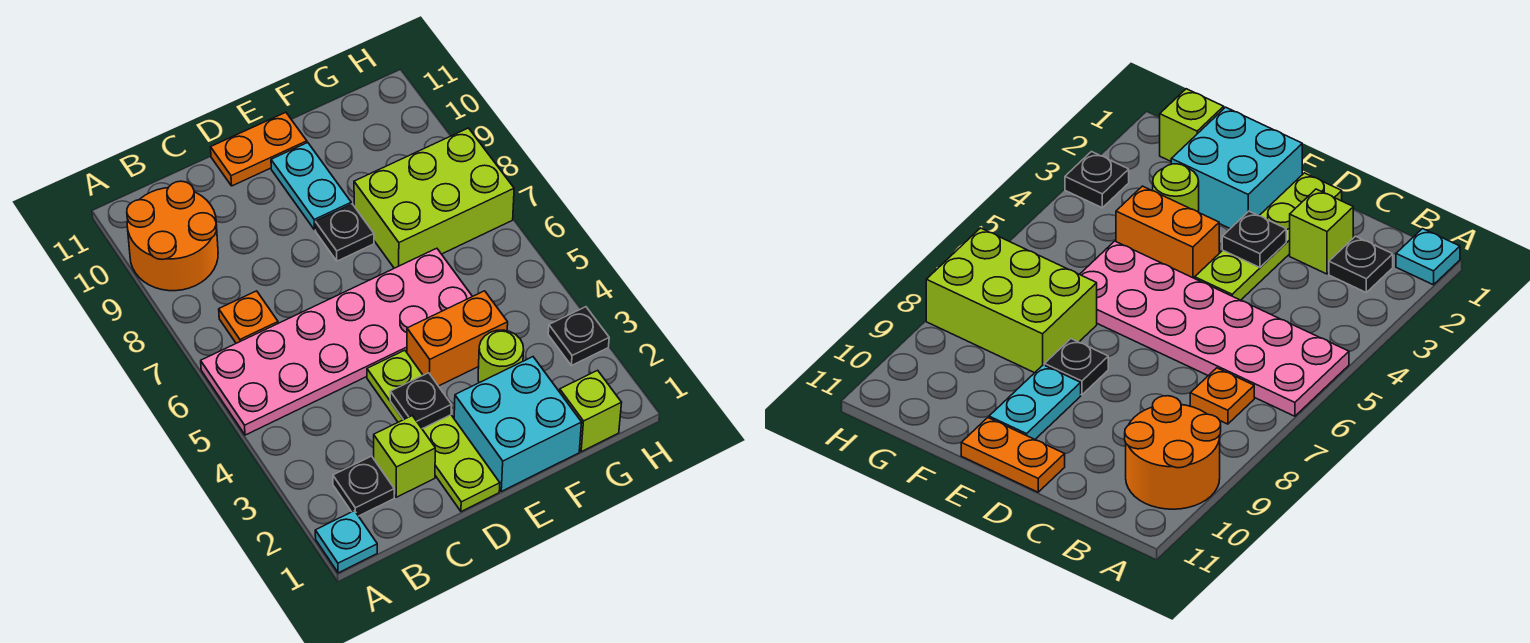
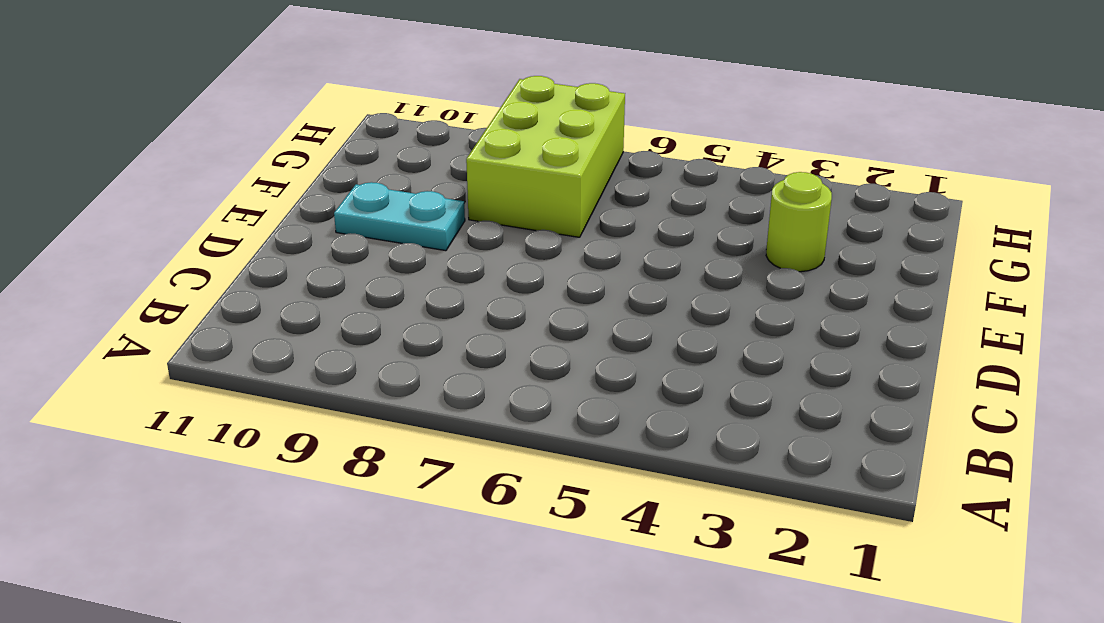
none -> cyan 1x1 plate [315,511,377,573]
none -> pink 2x6 plate [201,248,472,435]
none -> orange 2x2 round brick [127,181,218,291]

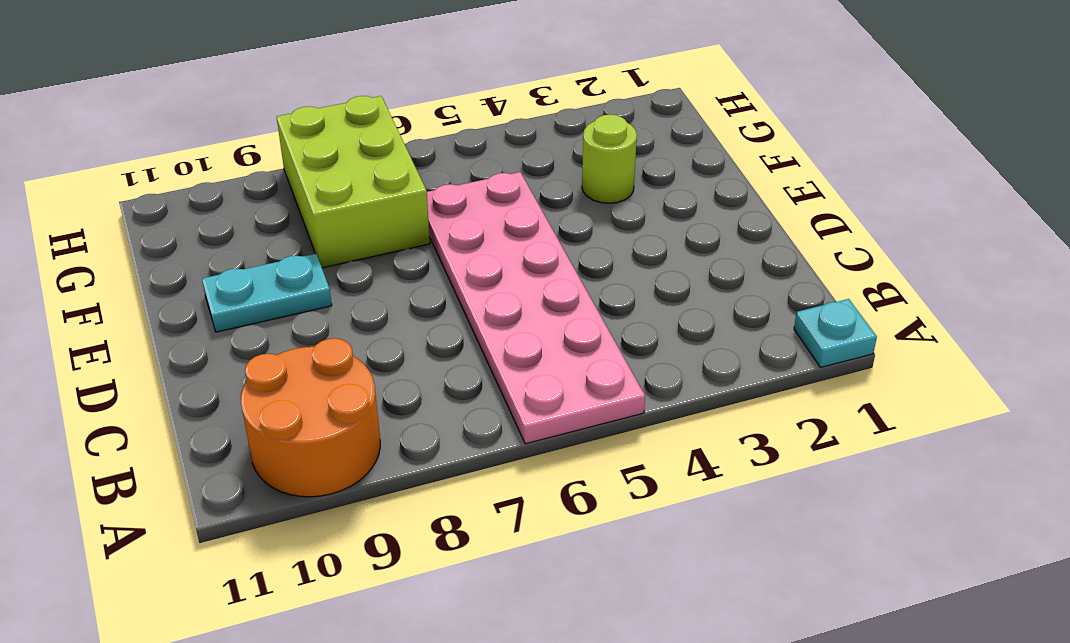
none -> black 1x1 plate [333,456,394,516]
none -> orange 1x1 plate [219,291,278,343]
none -> lime 1x1 brick [374,416,435,497]

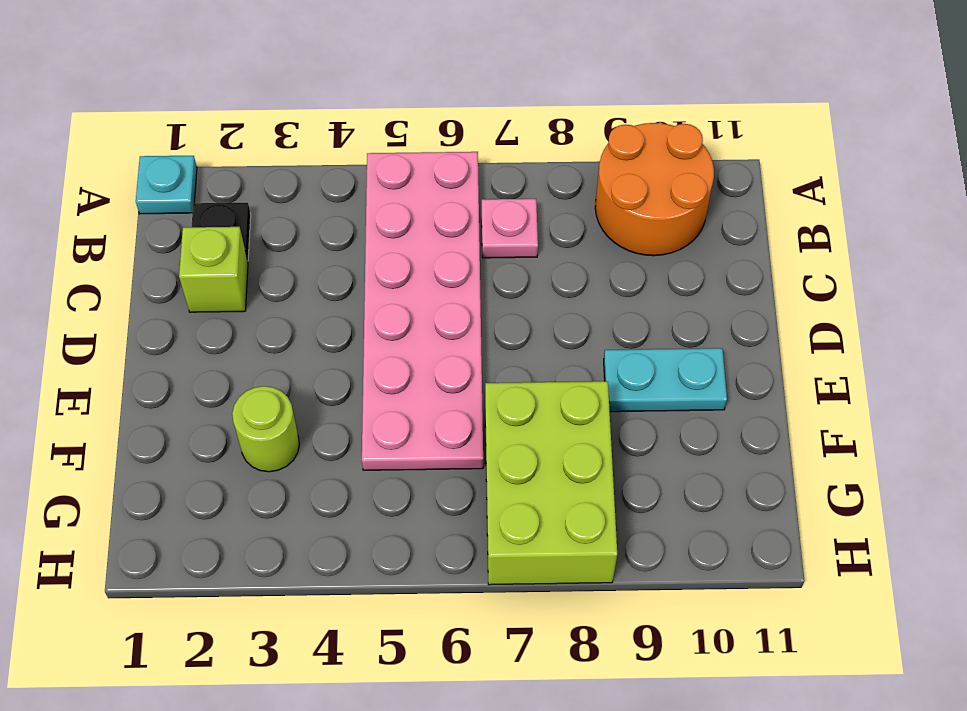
pink 1x1 plate [482,199,538,258] -> orange 1x1 plate [219,291,278,343]
none -> lime 1x4 plate [367,350,500,512]
none -> orange 1x2 plate [211,112,307,186]
none -> cyan 2x2 brick [454,357,582,491]

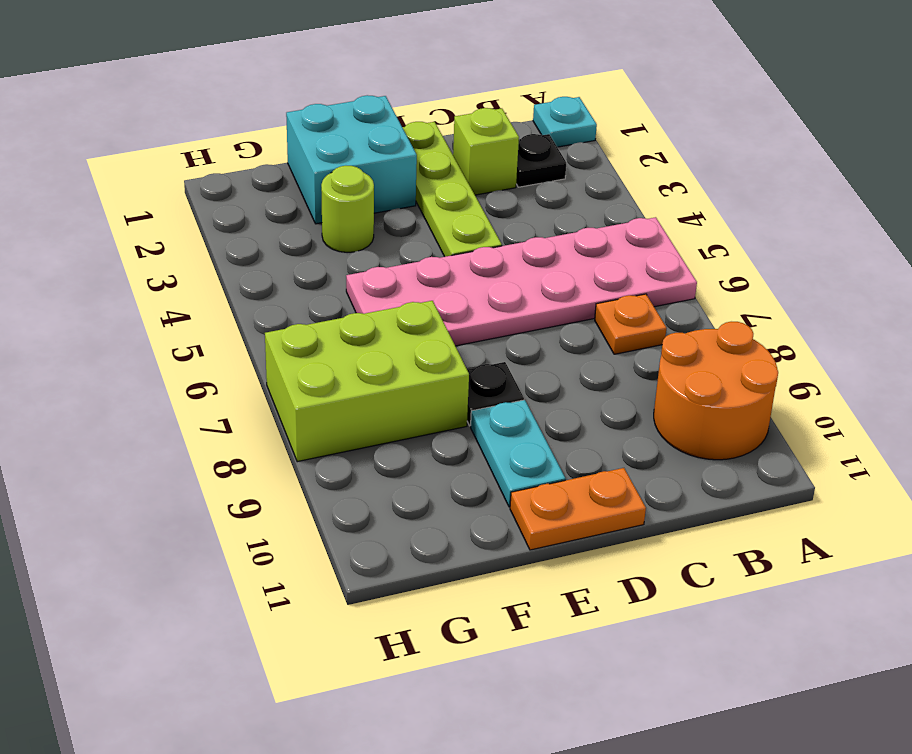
none -> orange 1x2 brick [407,291,508,386]
none -> lime 1x1 brick [560,370,622,452]
none -> black 1x1 plate [548,307,609,366]

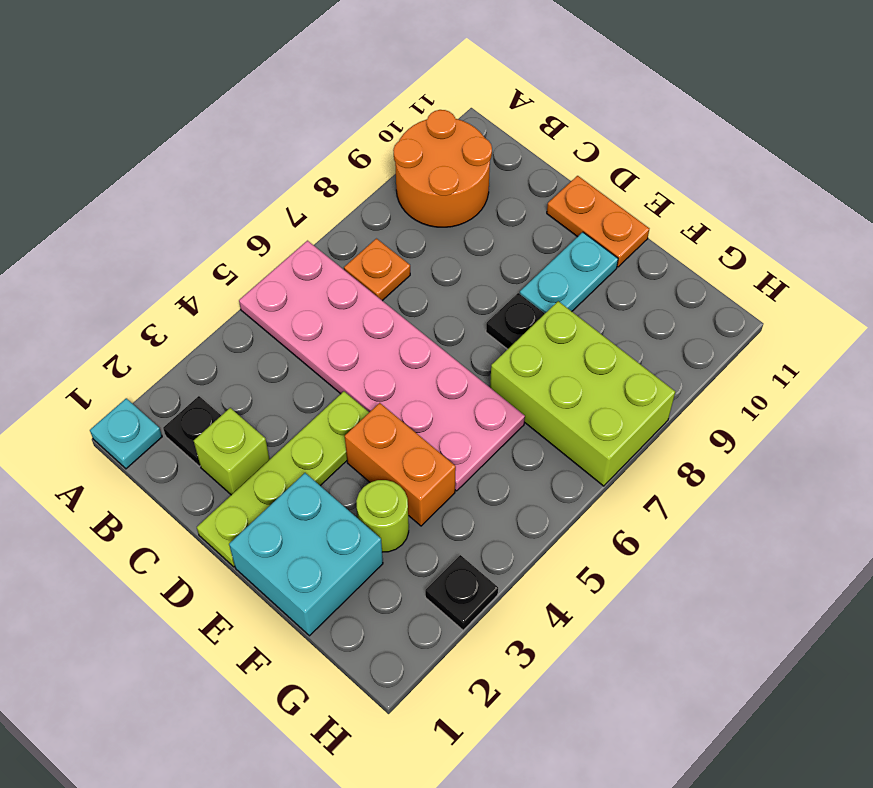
none -> lime 1x1 brick [560,370,622,452]
none -> black 1x1 plate [390,373,452,429]

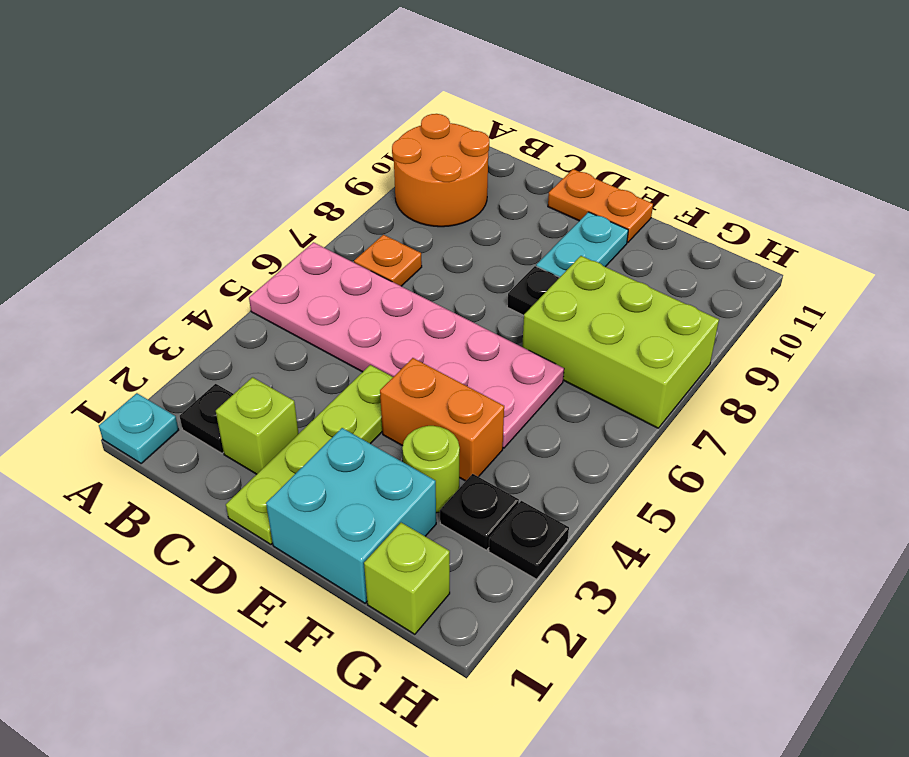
black 1x1 plate [440,474,519,550] -> black 1x1 plate moved to [390,373,452,429]

